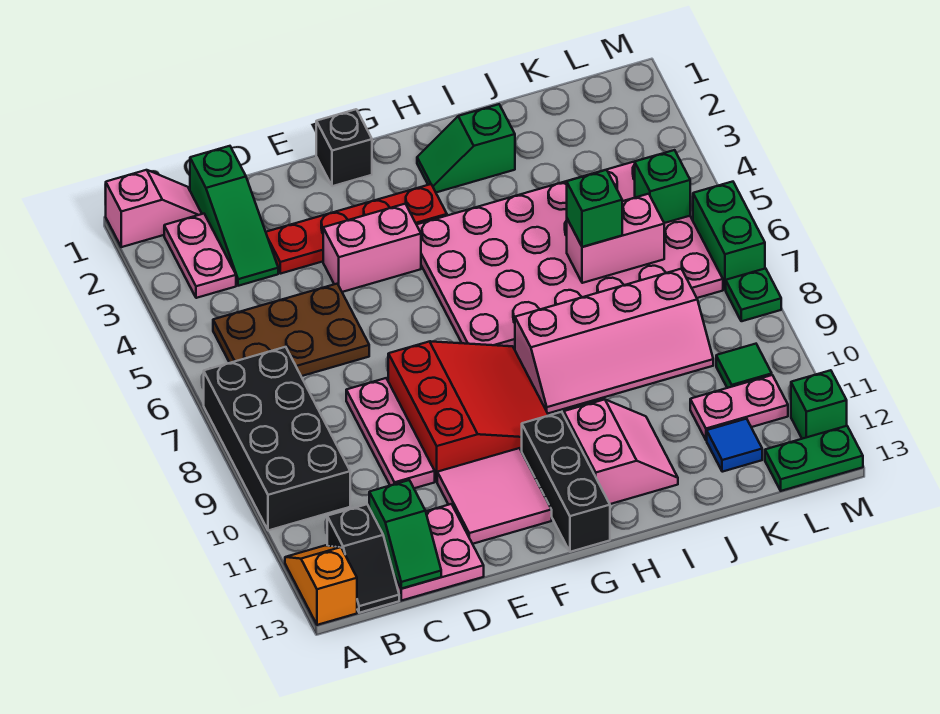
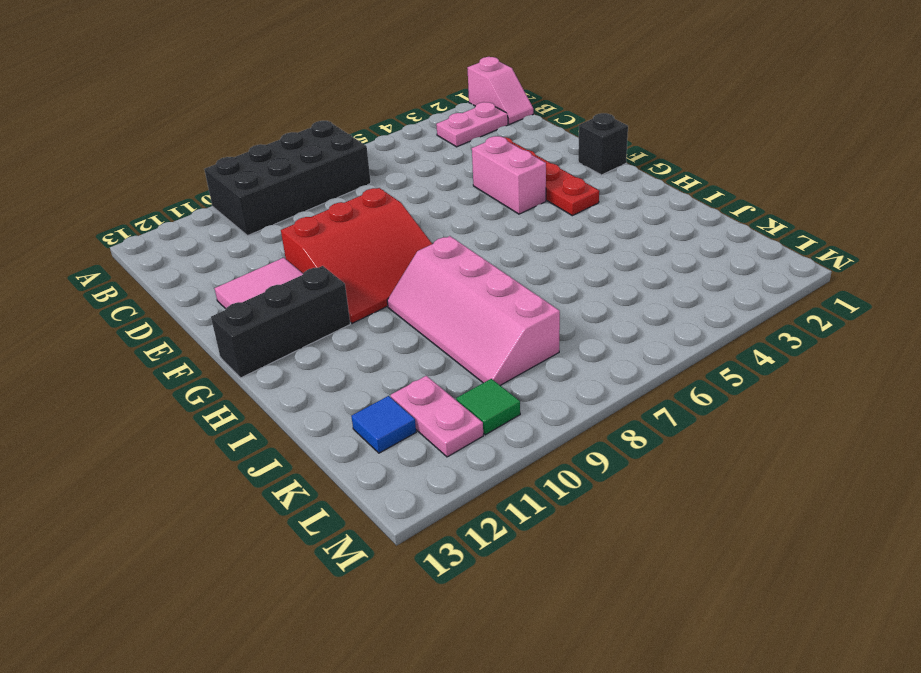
none -> orange 1x2 slope [285,545,357,625]
none -> brown 2x3 plate [213,284,369,376]
none -> black 1x2 slope [327,504,399,613]
none -> green 1x3 slope [190,146,278,286]

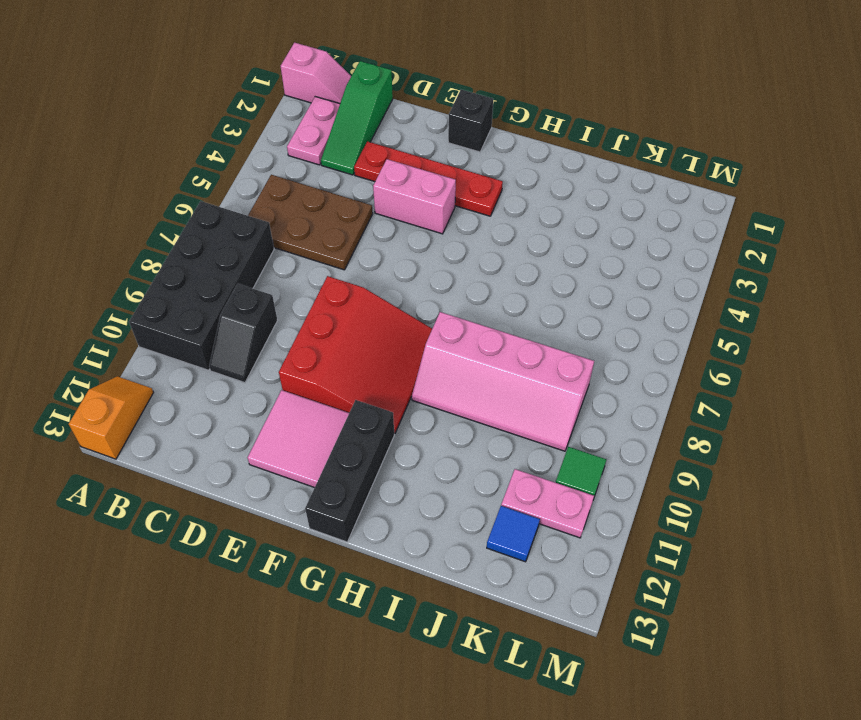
black 1x2 slope [209,284,278,383] -> black 1x2 slope moved to [327,504,399,613]
none -> pink 2x2 plate [394,504,484,601]
none -> pink 1x3 plate [346,378,435,488]
none -> pink 4x6 plate [417,161,723,349]
none -> green 1x2 slope [417,104,515,192]

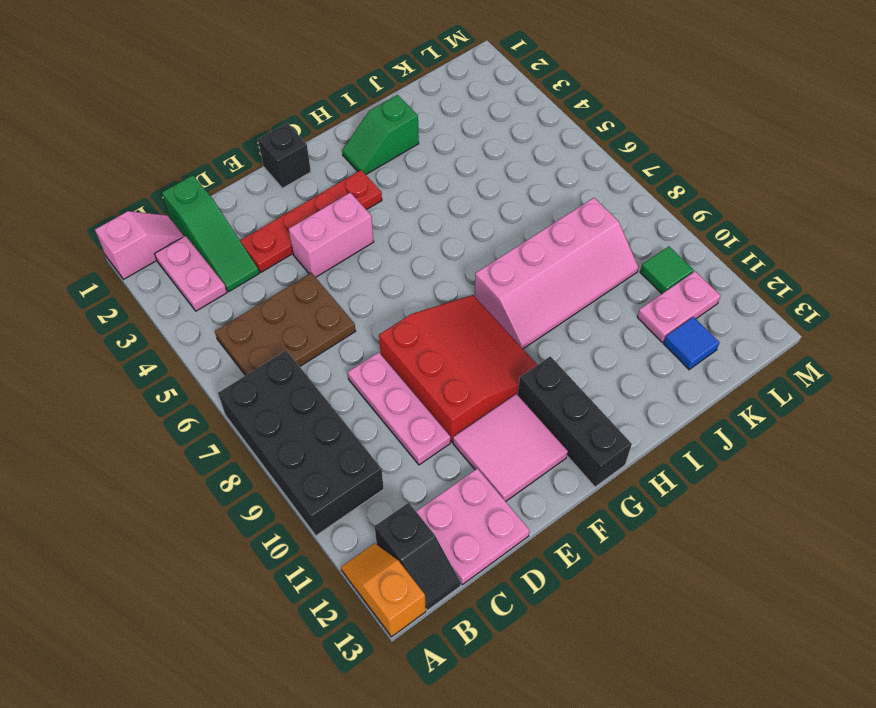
none -> pink 4x6 plate [417,161,723,349]
none -> pink 2x2 slope [564,399,678,504]
none -> green 1x2 plate [765,426,863,491]
none -> green 1x2 brick [693,182,765,290]

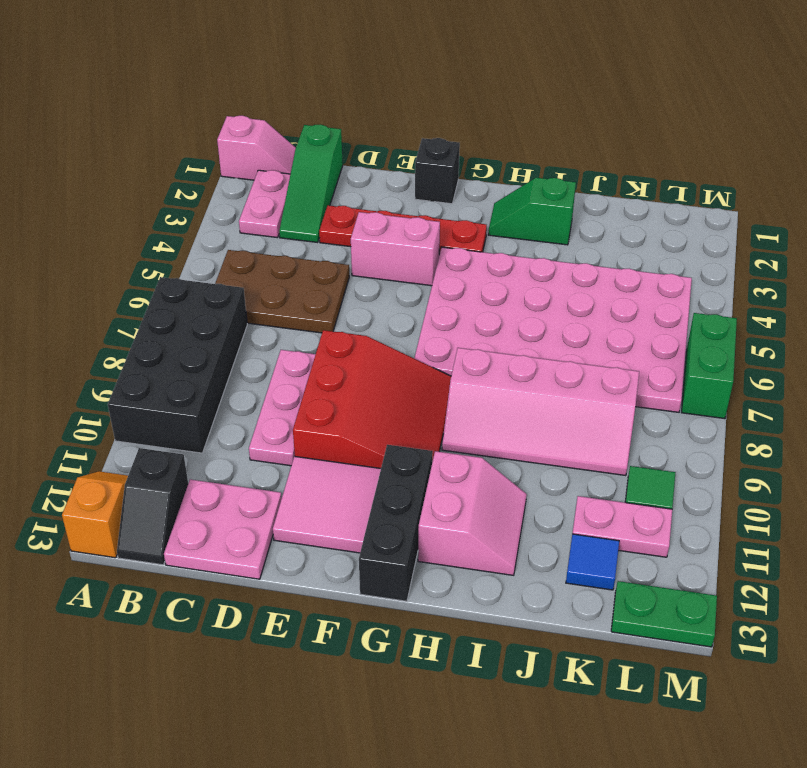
none -> green 1x1 plate [726,268,781,321]
none -> green 1x1 brick [791,370,847,439]
none -> green 1x2 slope [369,480,441,589]
none -> pink 1x2 brick [567,194,664,283]

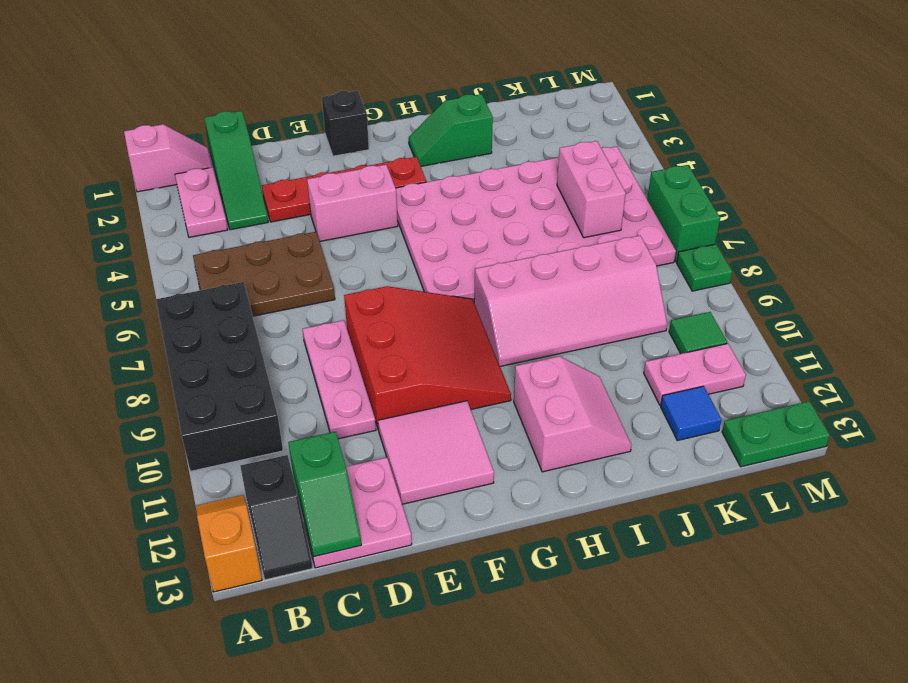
pink 1x2 brick [557,141,626,238] -> pink 1x2 brick turned to [567,194,664,283]
none -> black 1x3 brick [522,412,610,552]
none -> green 1x1 brick [791,370,847,439]
none -> green 1x1 brick [635,150,690,223]
none -> green 1x1 brick [567,170,622,247]

